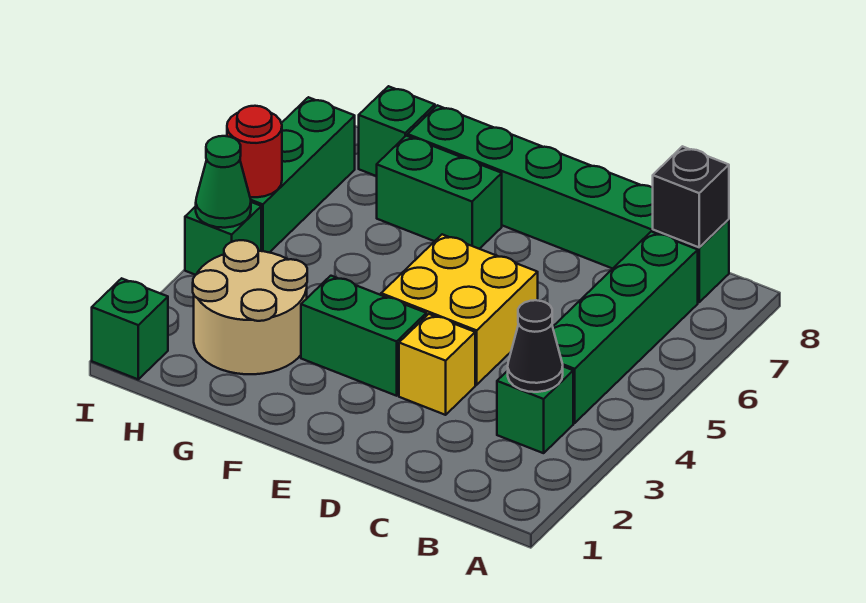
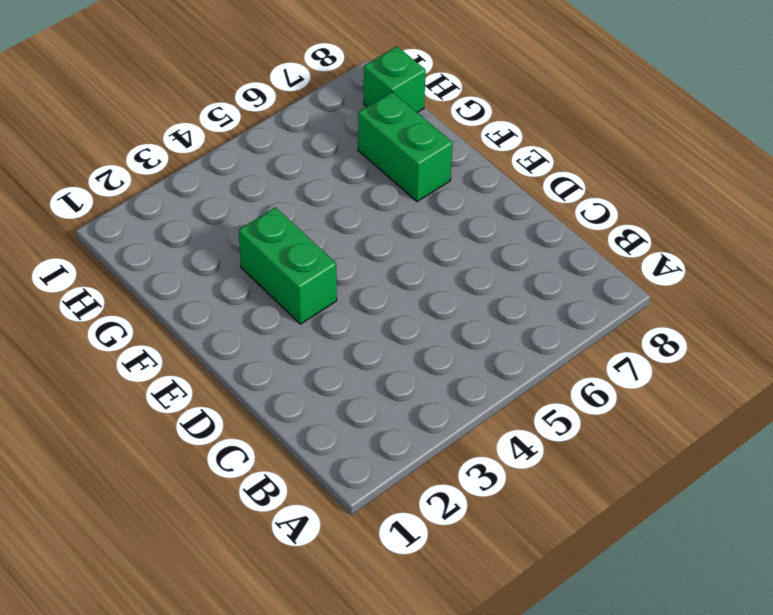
none -> green 1x1 brick [497,367,573,453]
none -> green 1x4 brick [553,232,698,423]
none -> green 1x6 brick [408,105,729,302]

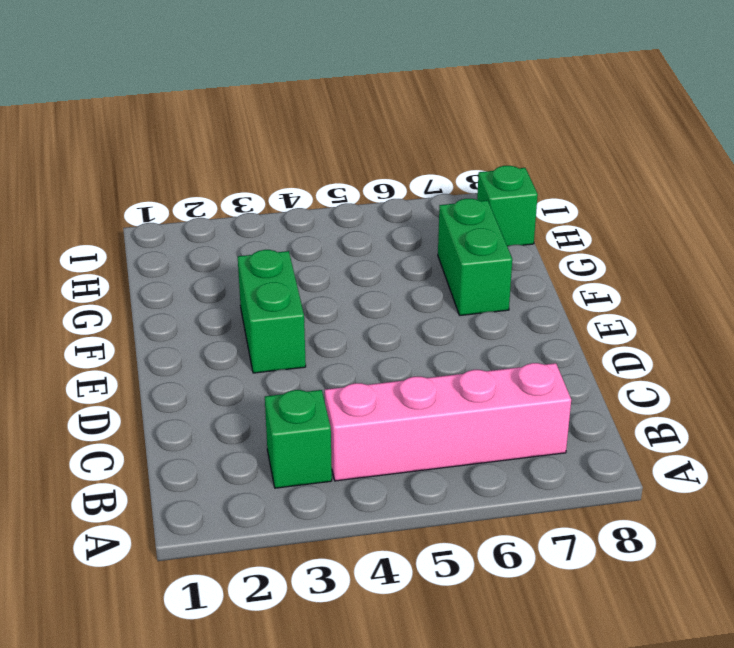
pink 1x4 brick [325,363,571,481] -> green 1x4 brick [553,232,698,423]
none -> green 1x6 brick [408,105,729,302]
none -> yellow 1x1 brick [399,314,475,415]
none -> yellow 2x2 brick [381,234,538,385]

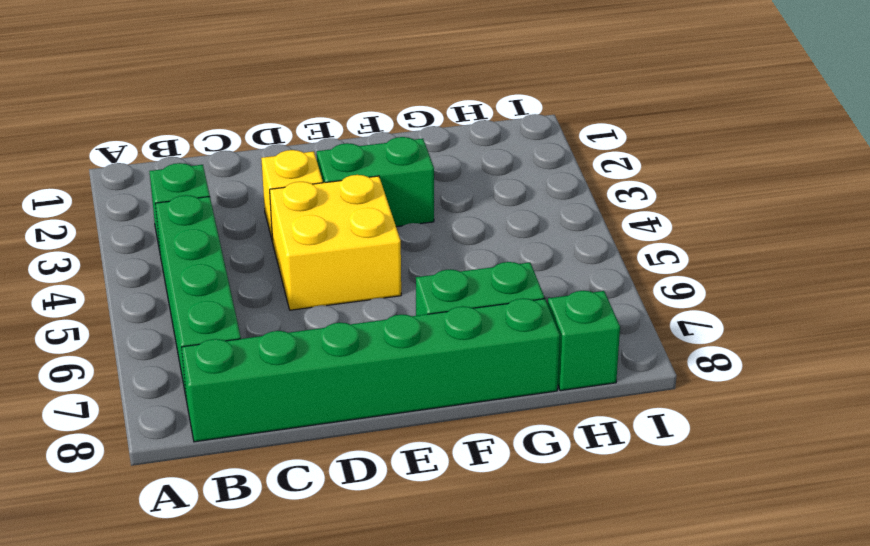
none -> tan 2x2 round brick [193,240,307,374]
none -> green 1x1 brick [92,278,168,379]
none -> green 1x1 brick [185,202,261,275]

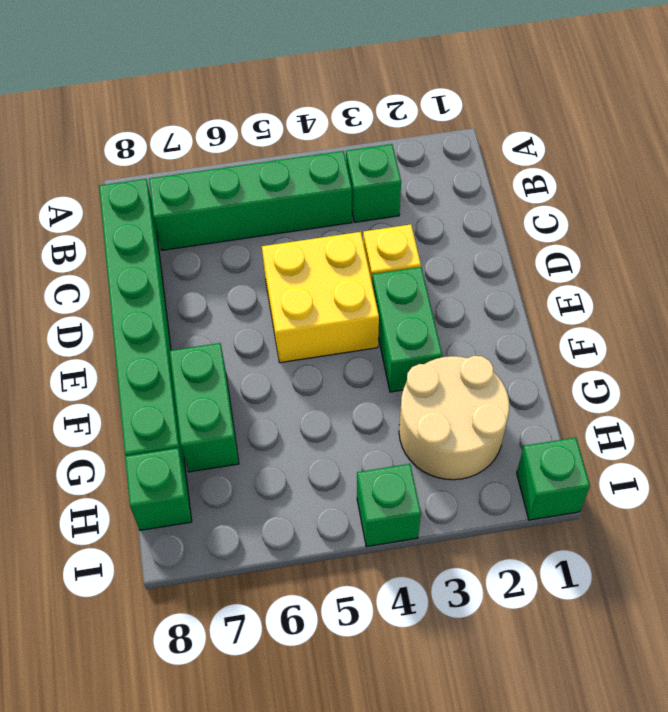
none -> green 1x3 brick [250,97,355,253]
none -> black 1x1 cone [508,300,563,392]
none -> black 1x1 brick [653,146,729,247]

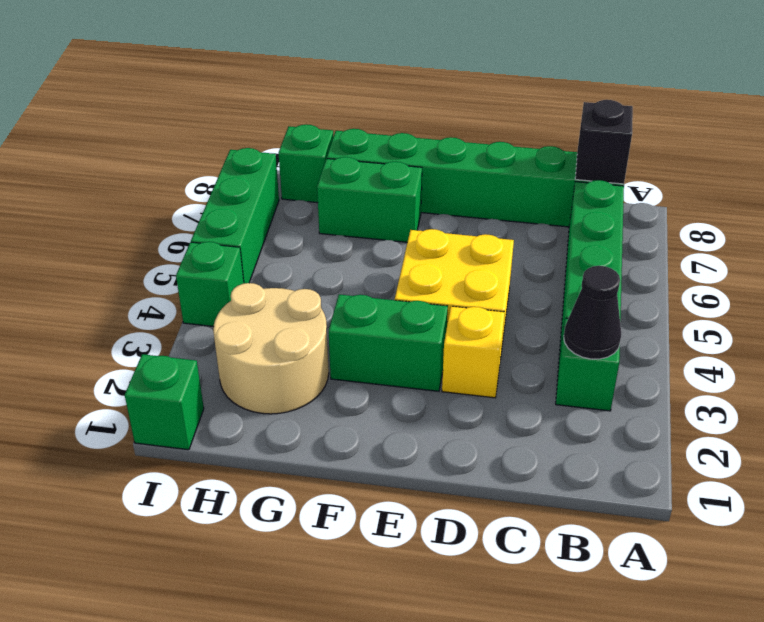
none -> green 1x1 cone [196,136,251,228]
none -> red 1x1 round brick [227,106,282,197]

